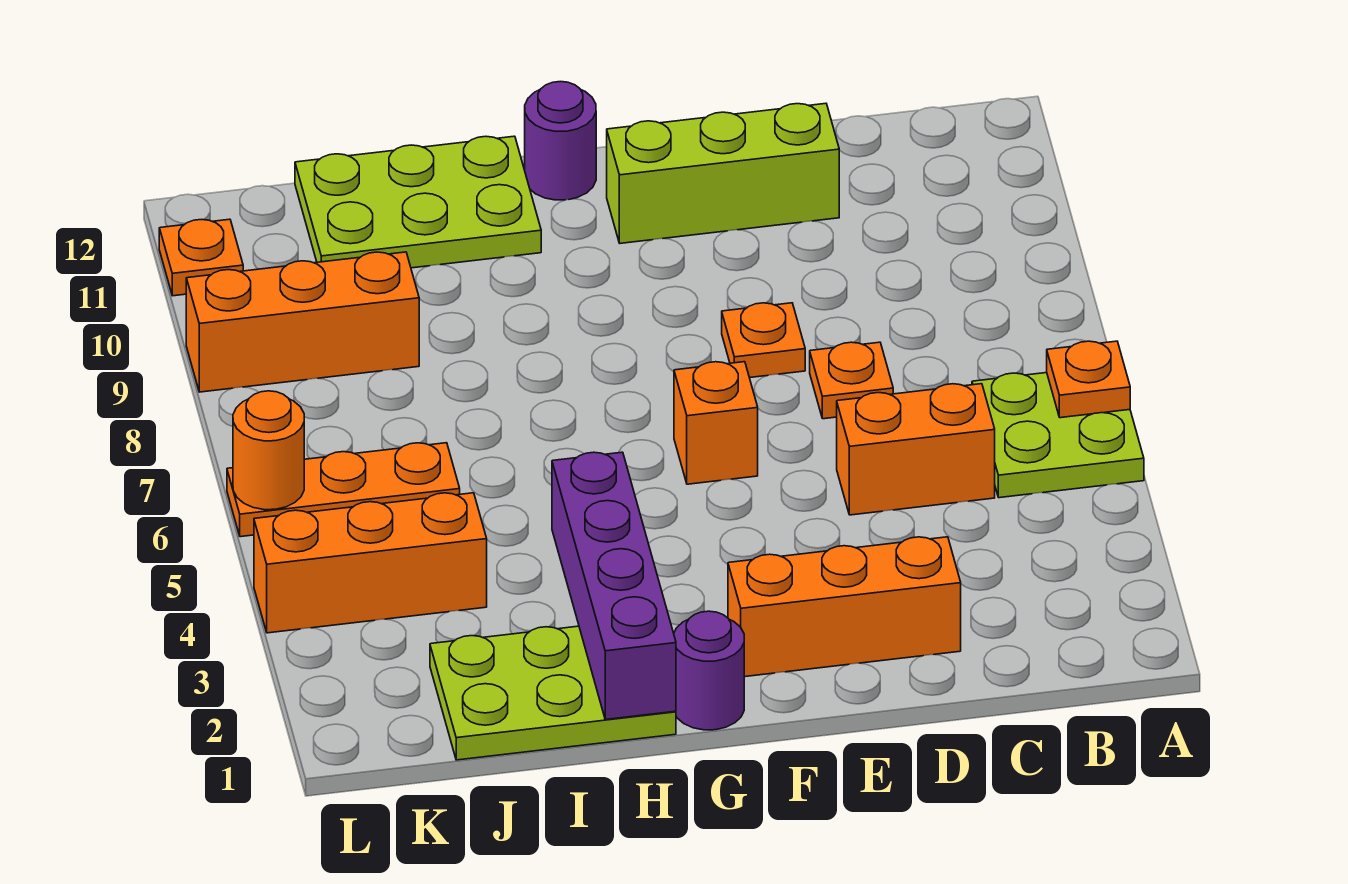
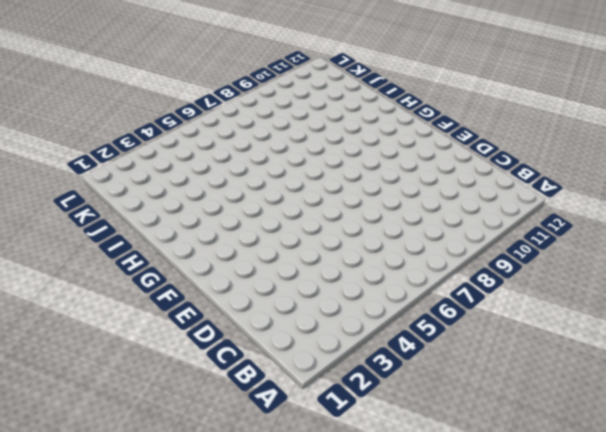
none -> lime 2x2 plate [972,373,1144,498]
none -> orange 1x2 brick [837,384,995,515]
none -> orange 1x3 brick [728,537,961,677]

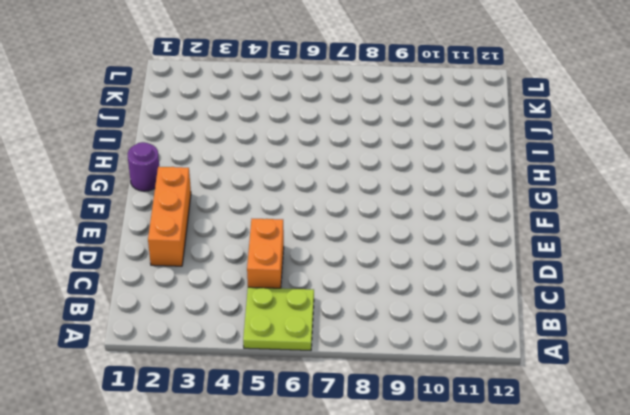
none -> orange 1x1 plate [810,342,893,419]
none -> lime 1x3 brick [607,103,839,243]
none -> orange 1x1 plate [722,303,805,378]

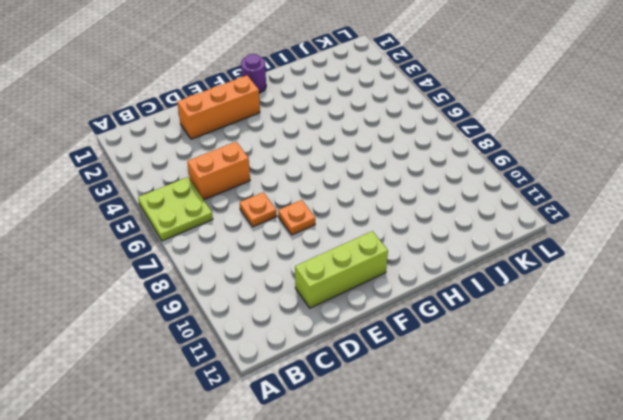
none -> orange 1x1 brick [674,362,758,484]
none -> purple 1x1 round brick [525,82,596,200]
none -> lime 2x3 plate [430,626,676,760]

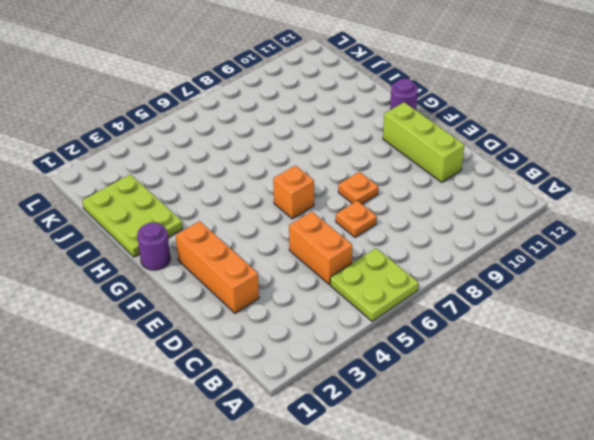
none -> lime 2x3 plate [295,136,541,268]
none -> orange 1x3 brick [254,493,487,633]
none -> orange 1x3 plate [227,443,460,537]

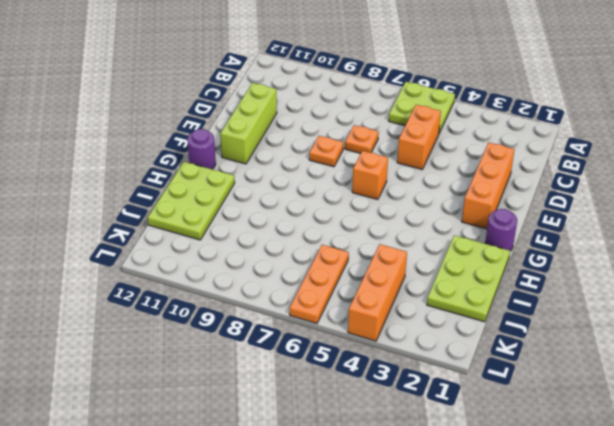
none -> orange 1x3 brick [186,252,419,392]
none -> orange 1x1 plate [159,219,243,296]
none -> orange 1x1 plate [1047,341,1130,418]

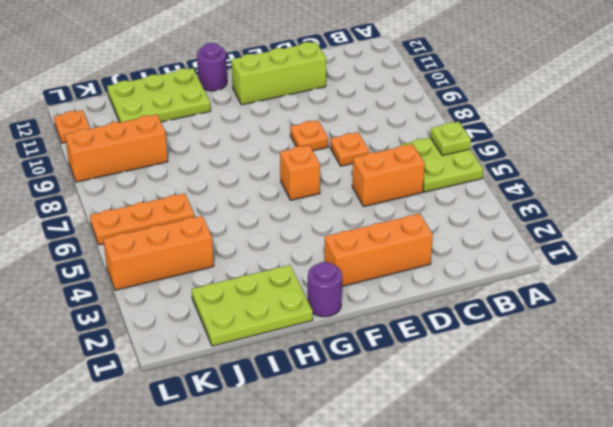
lime 1x1 plate [430,122,471,155] -> orange 1x1 plate [1047,341,1130,418]
none -> purple 1x4 brick [552,452,676,719]
none -> orange 1x1 round brick [233,391,304,510]

